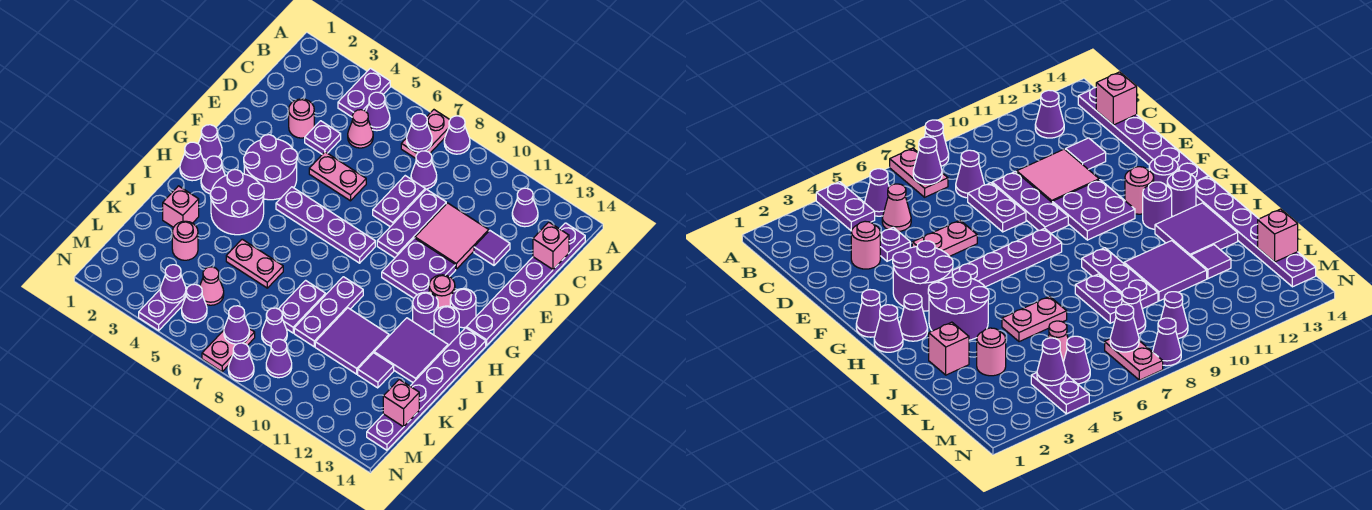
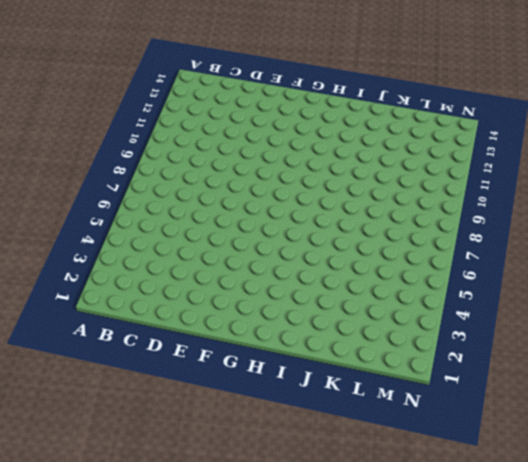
none -> purple 1x2 plate [338,68,390,117]
none -> pink 1x2 plate [401,110,450,158]
none -> purple 1x1 cone [444,116,470,154]
none -> purple 1x1 cone [366,92,390,131]

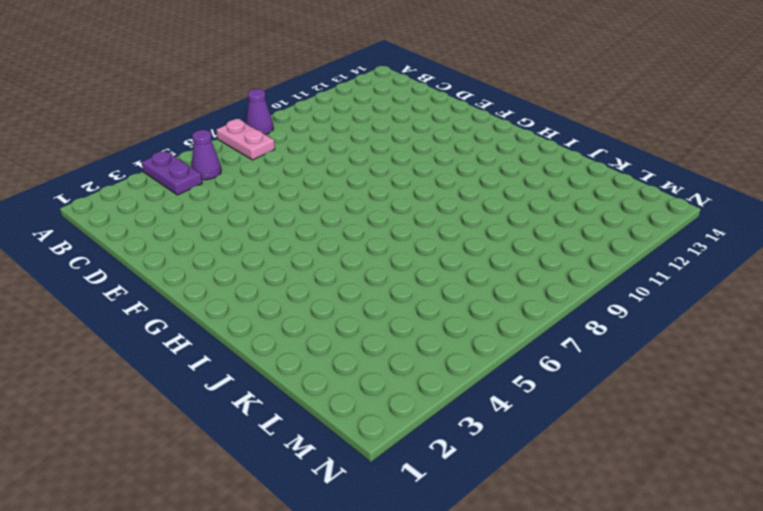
none -> purple 1x1 cone [512,188,538,227]
none -> purple 1x6 plate [466,223,585,345]
none -> pink 1x1 cone [348,110,373,148]
none -> purple 1x1 cone [411,151,437,189]

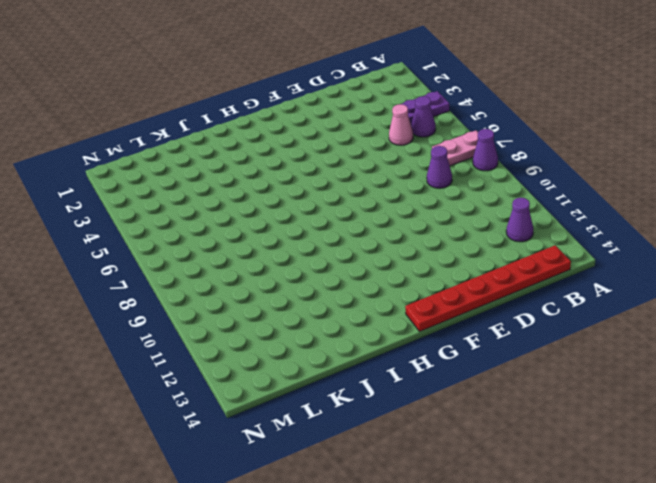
red 1x6 plate [405,245,571,332] -> purple 1x6 plate [466,223,585,345]
none -> pink 1x1 round brick [289,99,314,138]
none -> purple 1x1 plate [305,121,341,154]
none -> purple 1x2 plate [373,176,425,227]
none -> purple 1x3 plate [377,189,446,258]

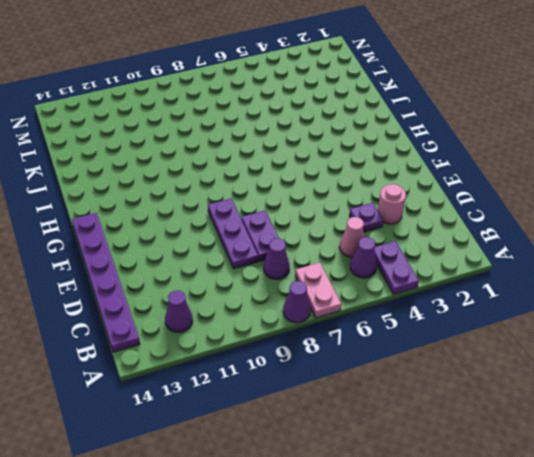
none -> pink 2x2 tile [415,203,489,269]
none -> purple 1x1 tile [474,231,510,265]
none -> pink 1x2 plate [309,152,366,201]
none -> purple 2x2 round brick [244,135,297,200]

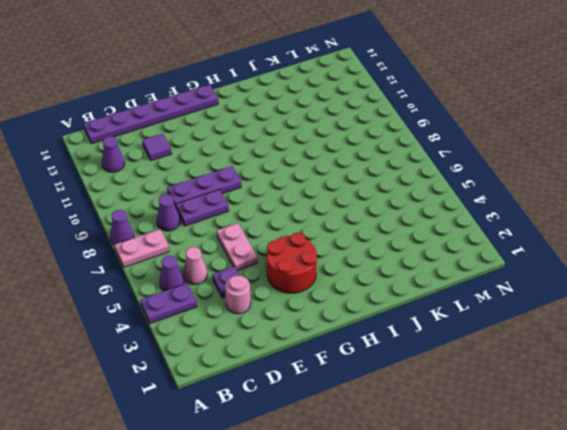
red 2x2 round brick [267,232,317,293] -> purple 2x2 round brick [244,135,297,200]
none -> pink 2x2 tile [415,203,489,269]
none -> purple 2x2 plate [382,238,456,298]
none -> purple 1x1 cone [198,125,222,163]
none -> purple 1x4 plate [276,187,375,263]

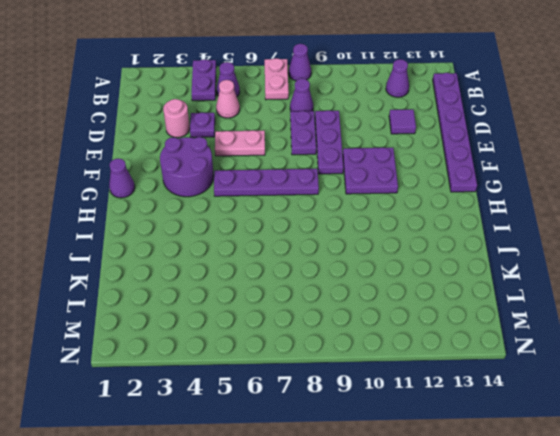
none -> pink 2x2 tile [415,203,489,269]
none -> pink 1x1 round brick [429,275,455,309]
none -> purple 1x1 round brick [450,289,476,328]
none -> purple 1x1 cone [180,142,205,181]

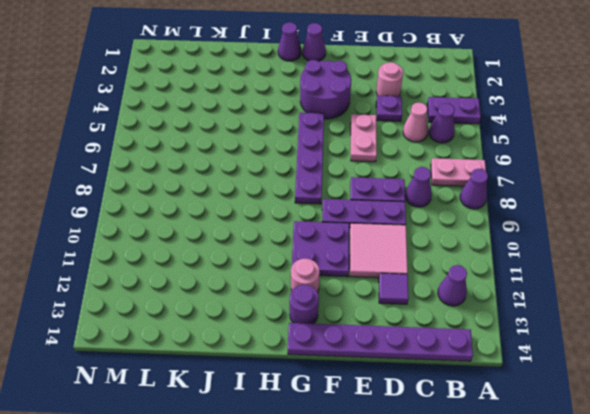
none -> purple 1x1 cone [201,156,225,194]
none -> purple 2x2 round brick [210,170,264,235]
none -> purple 1x1 round brick [413,292,438,331]
none -> purple 1x1 round brick [434,306,459,345]

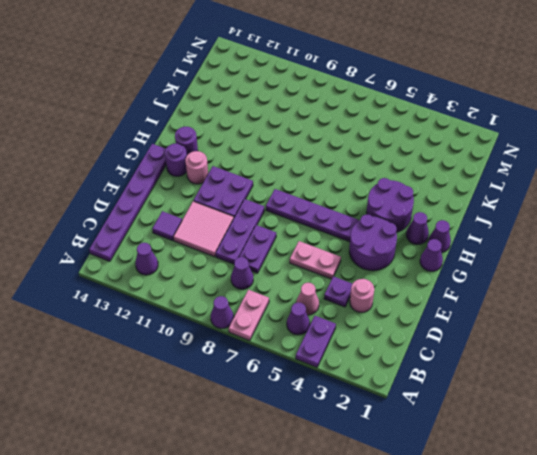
none -> purple 1x1 round brick [413,292,438,331]
none -> purple 1x6 plate [367,328,486,450]
none -> purple 1x3 plate [294,277,363,347]
none -> purple 2x2 tile [374,318,448,382]

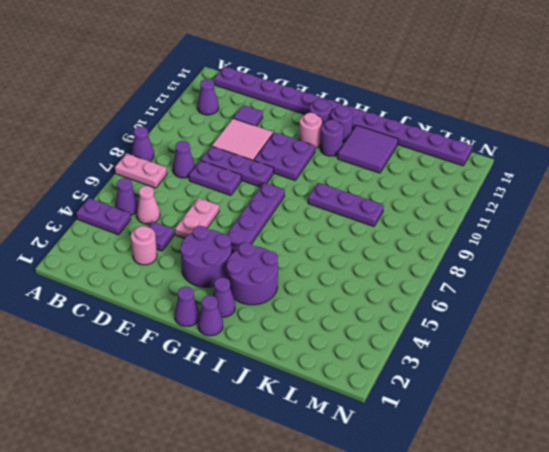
none -> pink 1x1 brick [163,186,199,227]
none -> pink 1x2 plate [226,239,283,288]
none -> purple 1x2 plate [279,280,326,333]
none -> purple 2x2 tile [315,308,389,374]

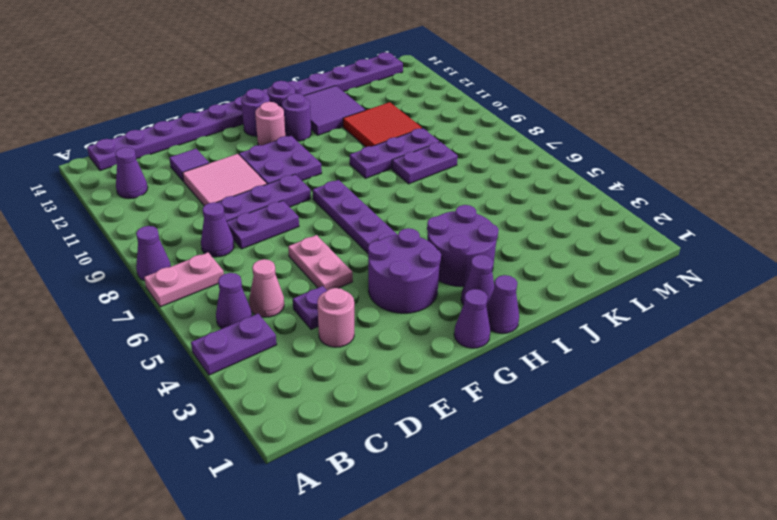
red 2x2 tile [343,102,422,147] -> purple 2x2 tile [315,308,389,374]
none -> pink 1x1 brick [163,186,199,227]
none -> pink 1x2 plate [226,239,283,288]
none -> pink 1x1 round brick [172,221,198,260]
none -> purple 1x1 tile [358,353,394,388]

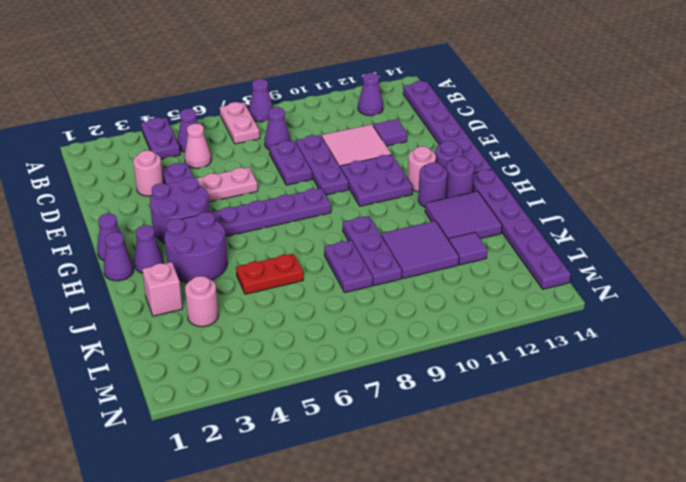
red 1x2 plate [236,254,303,294] -> pink 1x2 plate [226,239,283,288]
none -> pink 1x1 cone [200,267,224,305]
none -> purple 1x1 cone [262,308,287,346]
none -> purple 1x2 plate [139,288,187,330]
none -> purple 1x1 cone [182,284,207,323]

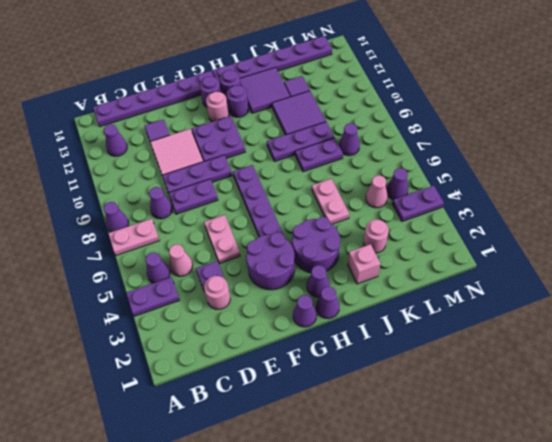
none -> pink 1x2 plate [202,329,255,372]
none -> purple 1x1 cone [266,339,292,378]
none -> purple 1x1 cone [228,343,254,381]
none -> purple 1x1 cone [407,114,432,152]

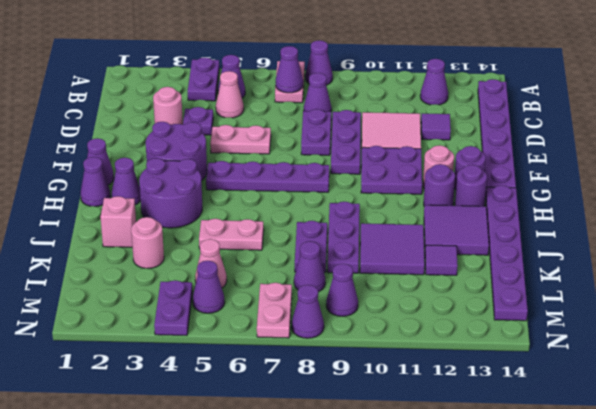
none -> pink 1x1 brick [533,222,569,269]
none -> pink 1x1 brick [383,379,419,427]
none -> purple 1x1 cone [160,265,186,303]
none -> purple 1x1 cone [224,306,249,344]

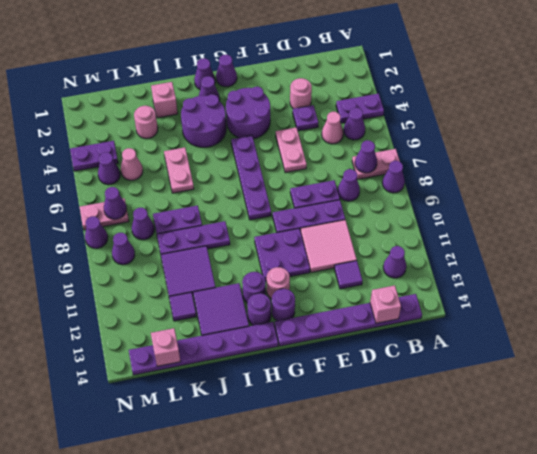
none -> purple 1x1 cone [160,265,186,303]

